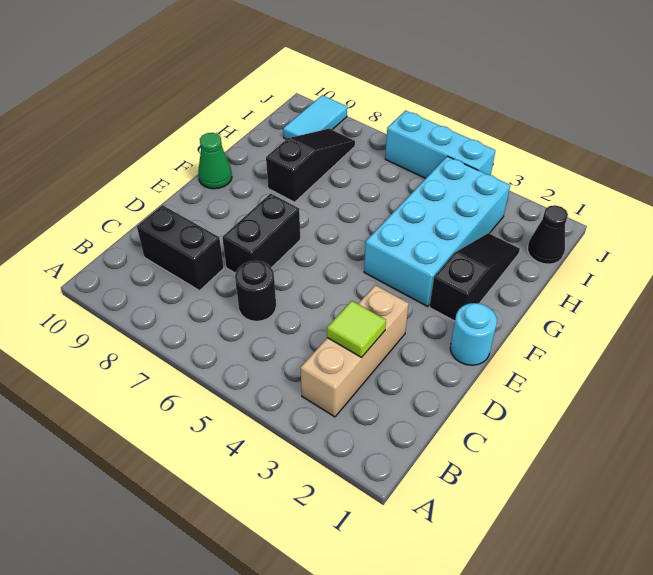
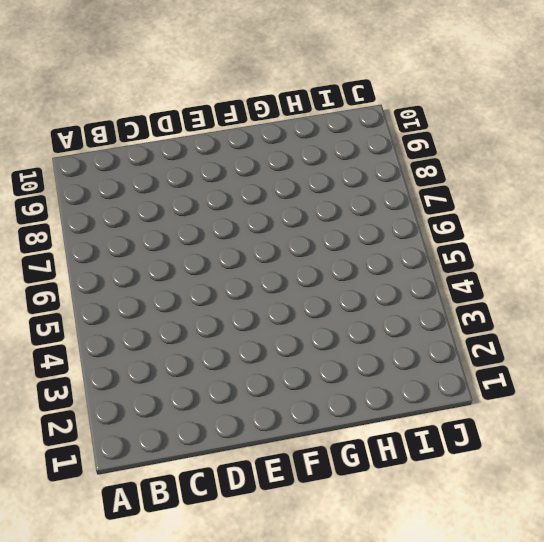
none -> tan 1x3 brick [301,285,409,417]
none -> black 1x1 round brick [235,261,276,321]
none -> black 1x2 brick [137,205,224,291]

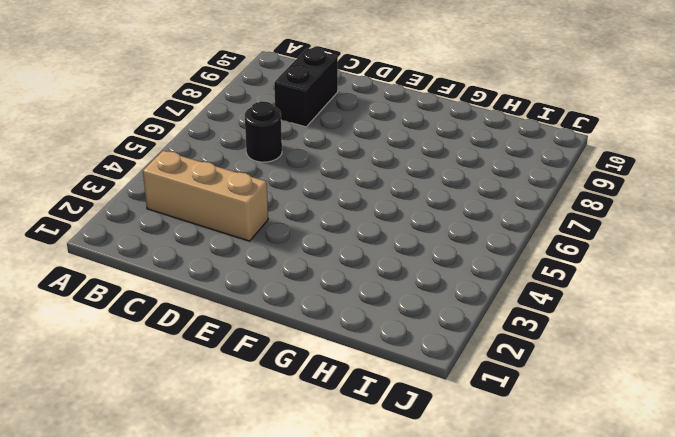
none -> black 1x2 brick [222,193,300,273]
none -> cyan 1x1 round brick [450,303,497,365]
none -> black 1x3 slope [429,233,520,321]

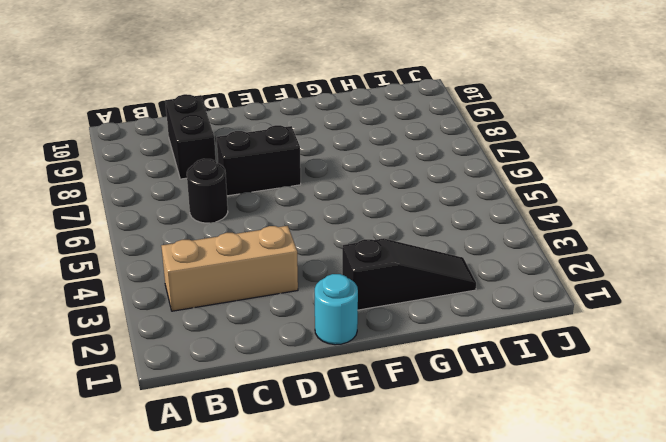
none -> cyan 2x4 brick [364,156,510,307]
none -> green 1x1 cone [198,133,232,189]
none -> black 1x3 slope [266,129,355,202]

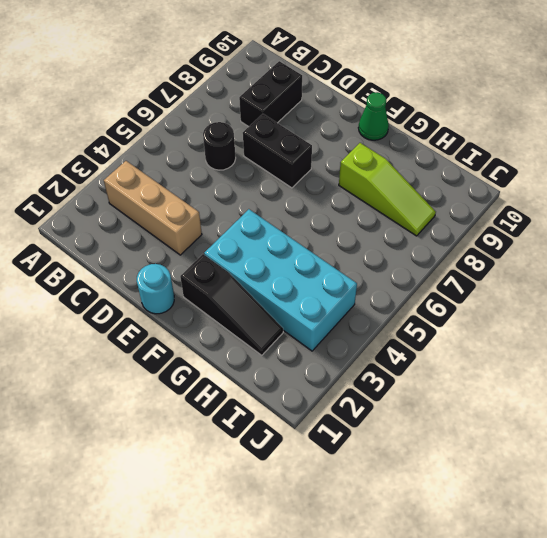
lime 1x3 slope [339,143,436,236] -> black 1x3 slope [266,129,355,202]
none -> black 1x1 cone [528,205,568,264]
none -> cyan 1x2 tile [283,95,347,139]
none -> cyan 1x3 brick [385,111,495,178]

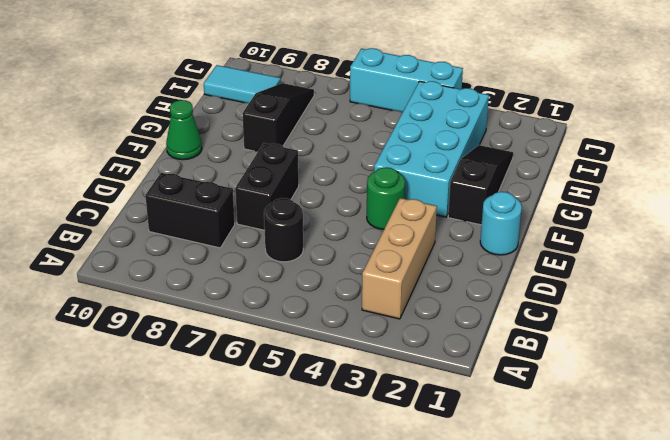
green 1x1 round brick [367,167,405,229] -> none
cyan 1x2 tile [204,65,281,103] -> cyan 1x2 tile turned to [283,95,347,139]
none -> black 1x1 cone [528,205,568,264]
none -> lime 1x1 tile [327,301,386,357]

